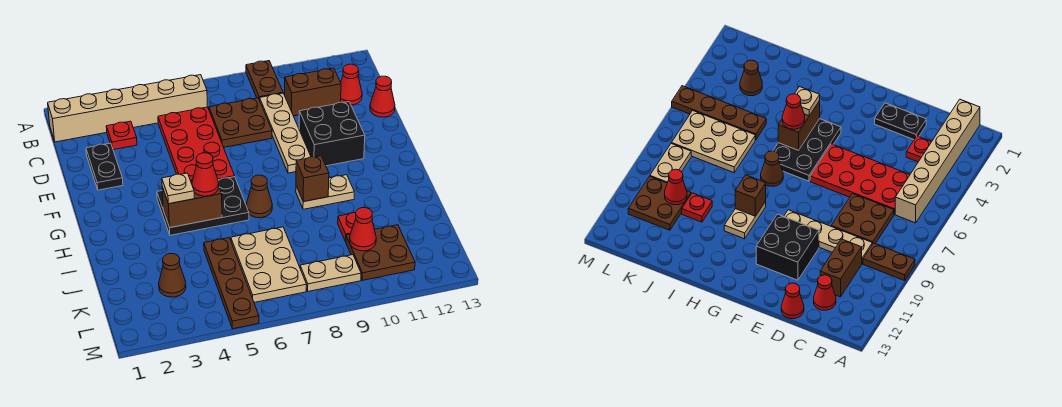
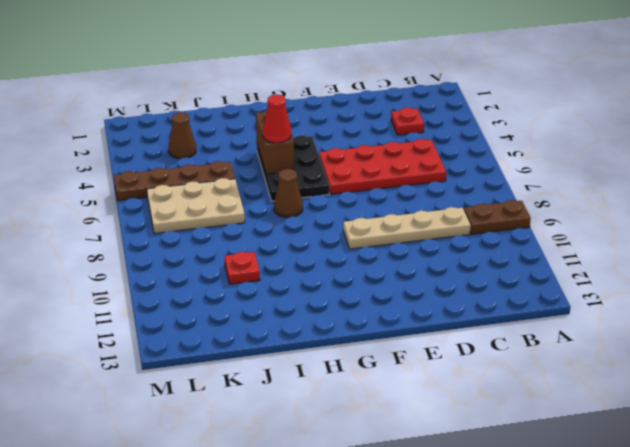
none -> tan 1x6 brick [48,75,207,142]
none -> brown 2x2 plate [209,98,272,147]
none -> brown 1x2 brick [285,68,341,116]

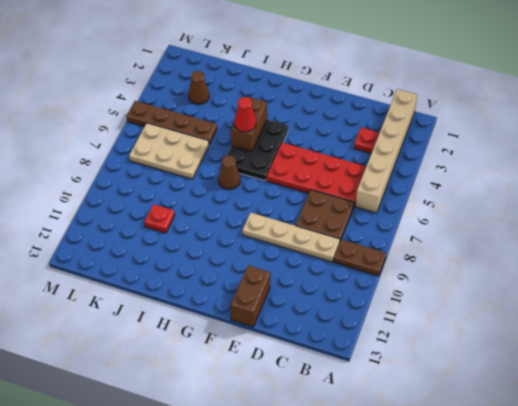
brown 1x2 brick [231,265,270,327] -> brown 1x2 brick moved to [285,68,341,116]
none -> red 1x1 cone [341,64,362,105]
none -> black 1x2 plate [86,143,123,190]
none -> red 1x1 cone [370,76,395,117]

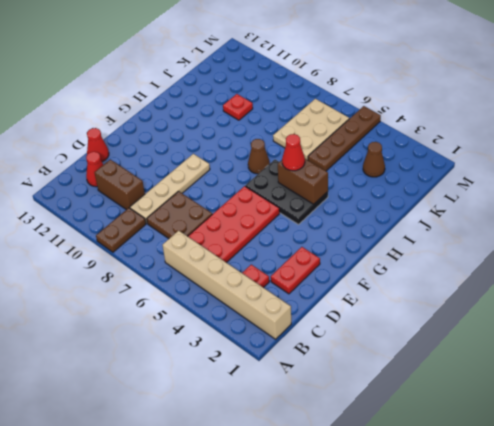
red 1x2 plate [271,247,320,294] -> black 1x2 plate [86,143,123,190]
none -> black 2x2 brick [299,102,365,166]
none -> tan 1x2 plate [296,175,354,209]
none -> brown 2x2 plate [346,225,415,281]

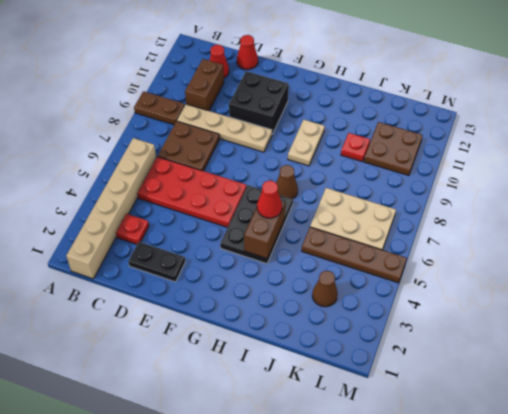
none -> tan 1x2 plate [300,255,361,291]
none -> brown 1x1 brick [296,156,329,202]
none -> red 1x1 cone [349,208,376,251]

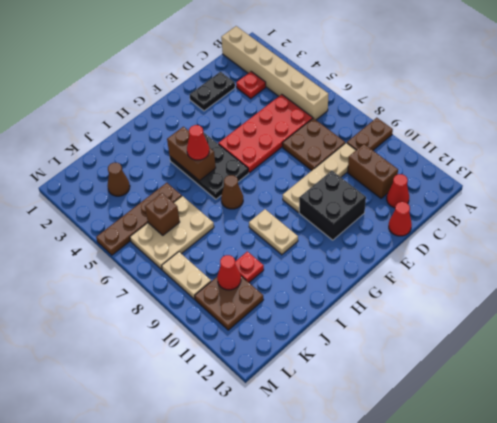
brown 1x1 brick [145,193,180,235] -> brown 1x1 brick moved to [296,156,329,202]
none -> tan 1x1 plate [162,173,194,204]

